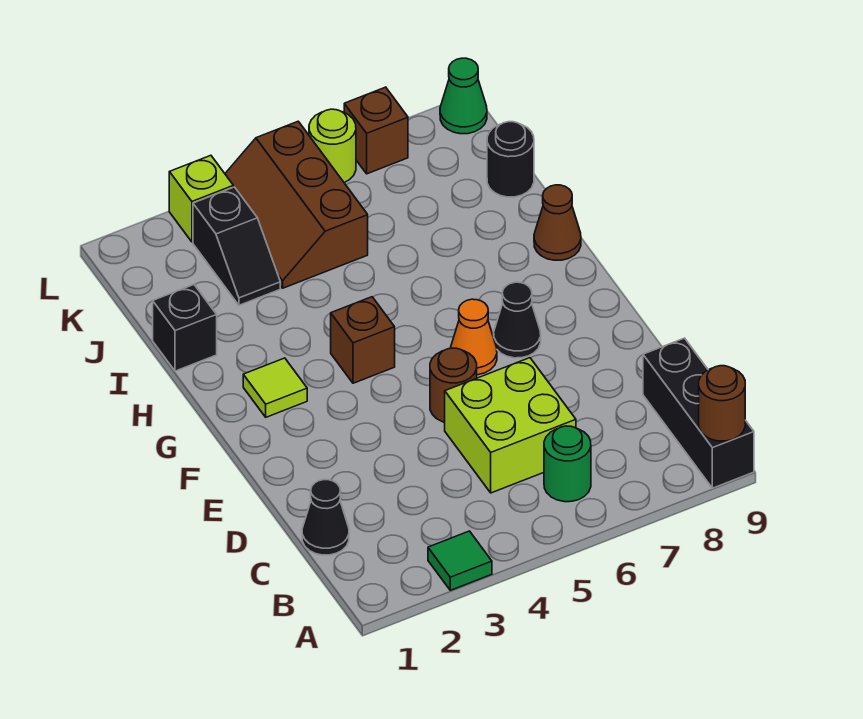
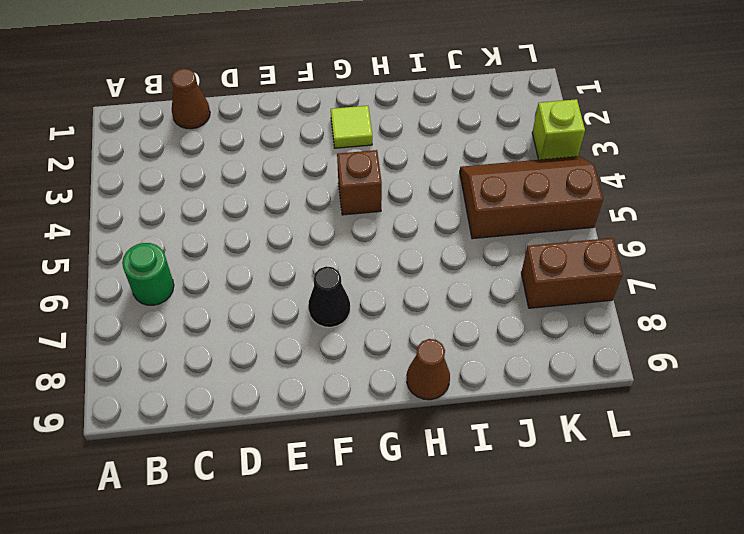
brown 1x1 cone [171,68,210,129] -> black 1x1 cone [302,480,349,555]
brown 1x2 brick [521,238,623,308] -> brown 1x1 brick [344,87,408,174]
none -> green 1x1 tile [428,531,492,590]
none -> black 1x3 brick [643,338,754,488]
none -> lime 2x2 brick [445,358,576,493]

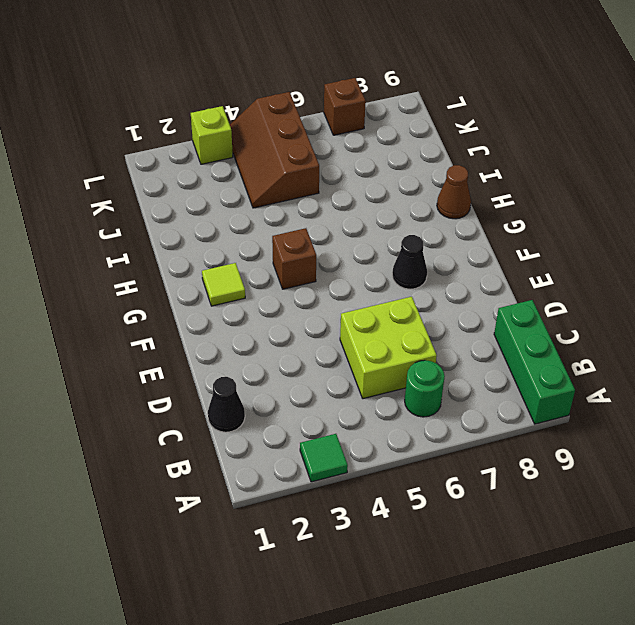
green 1x3 brick [494,300,575,424] -> black 1x3 brick [643,338,754,488]
none -> brown 1x1 round brick [430,348,477,422]
none -> orange 1x1 cone [451,299,497,375]
none -> black 1x1 brick [153,285,217,371]

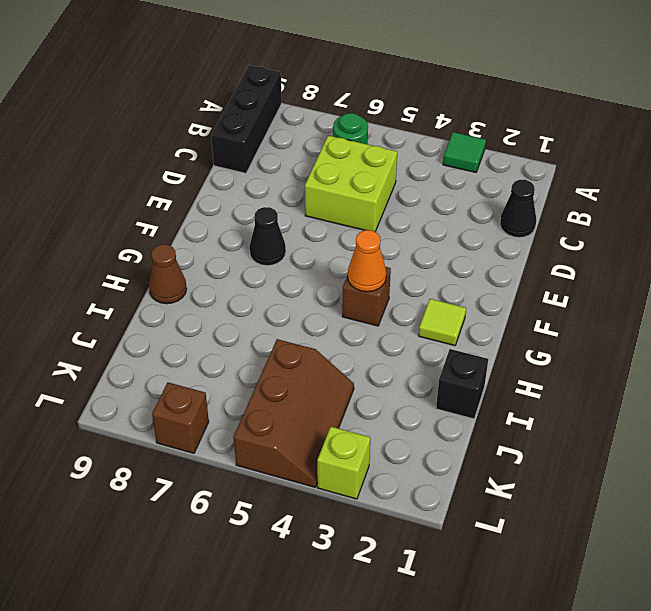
orange 1x1 cone [348,230,386,292] -> orange 1x1 cone moved to [451,299,497,375]
none -> brown 1x1 round brick [430,348,477,422]
none -> black 1x2 slope [193,187,280,305]
none -> black 1x1 round brick [487,122,534,197]

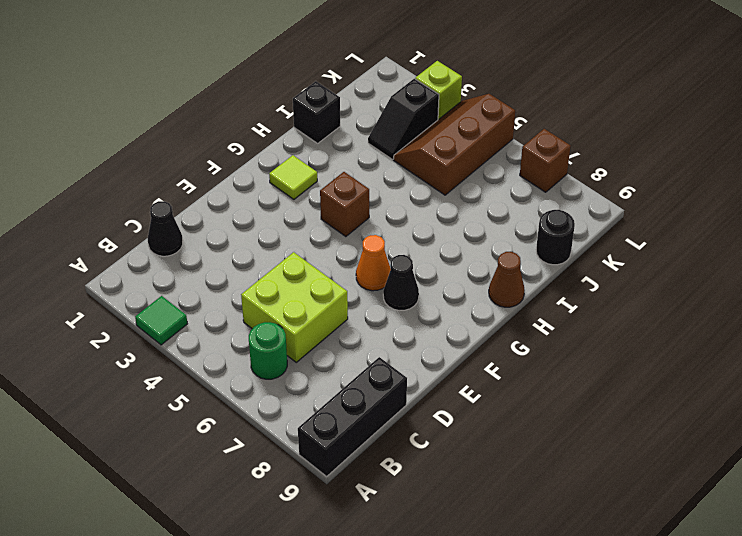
none -> brown 1x1 round brick [430,348,477,422]
none -> lime 1x1 round brick [309,109,356,183]
none -> green 1x1 cone [440,58,487,134]

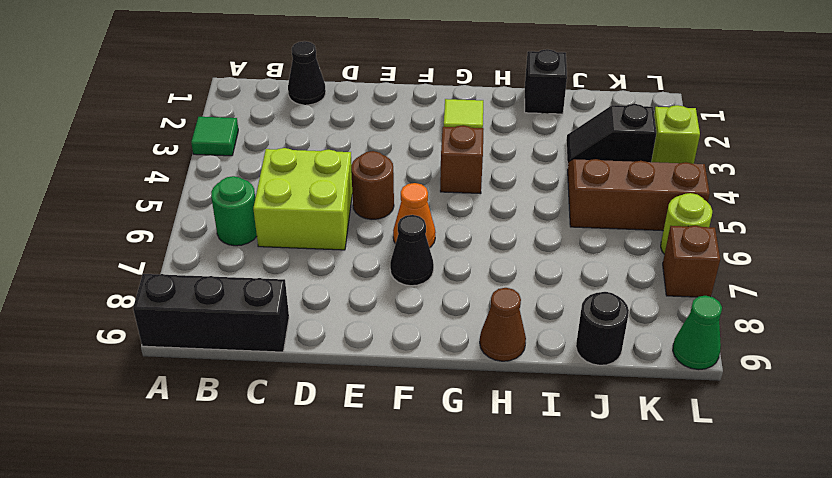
none -> brown 1x1 round brick [699,366,745,441]

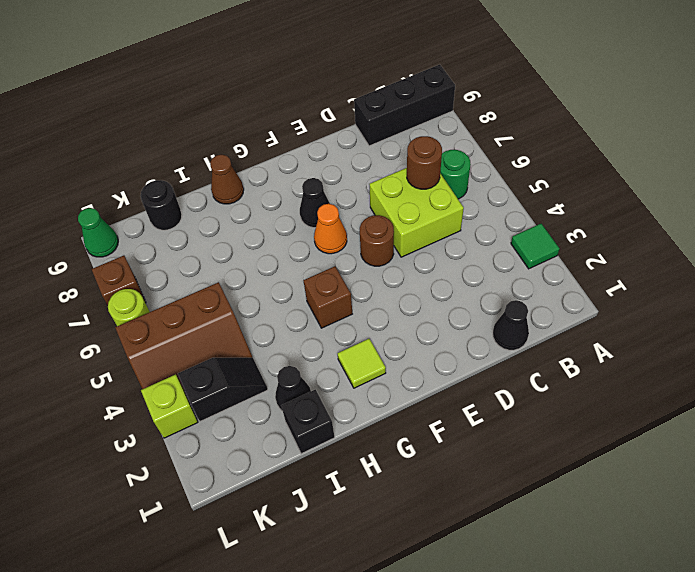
brown 1x1 round brick [407,136,442,189] -> brown 1x1 round brick moved to [699,366,745,441]
black 1x1 cone [275,366,311,411] -> none

